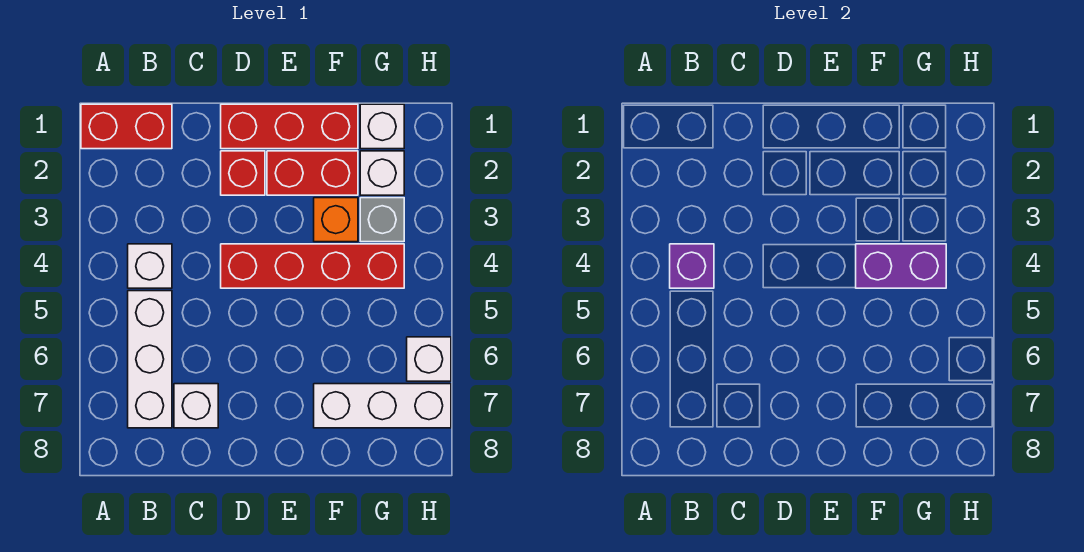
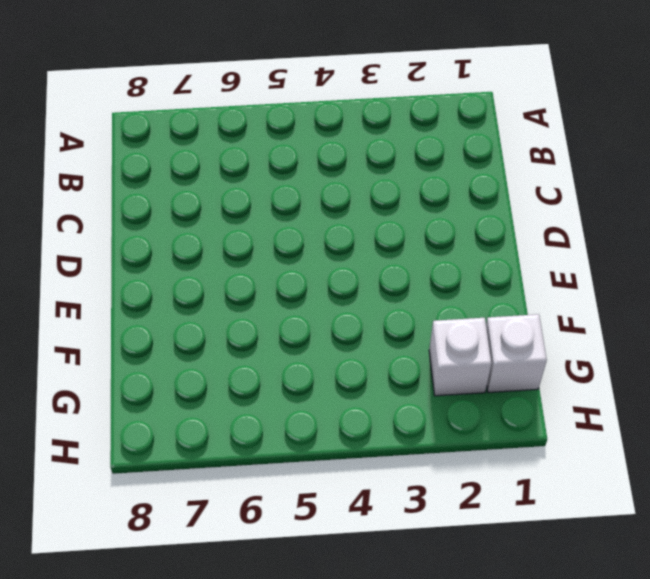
none -> red 1x2 brick [81,104,172,149]
none -> white 1x1 brick [128,244,172,288]
none -> white 1x3 brick [128,291,172,428]

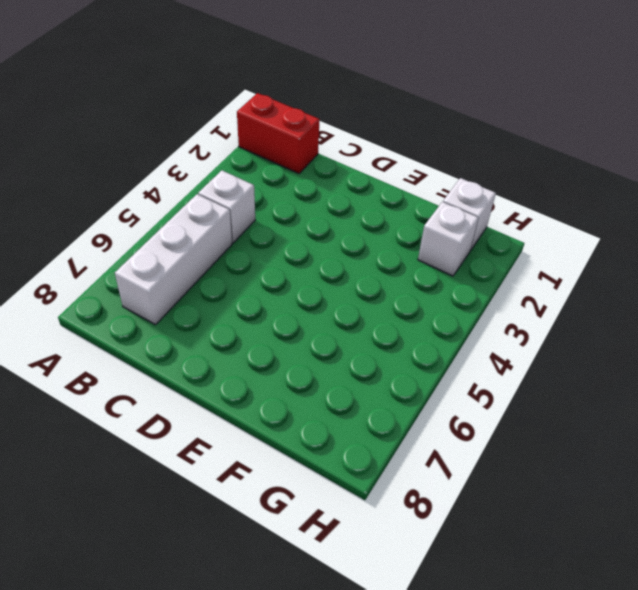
none -> white 1x1 brick [174,384,218,428]
none -> red 1x3 brick [221,104,358,149]
none -> red 1x1 brick [221,151,265,195]

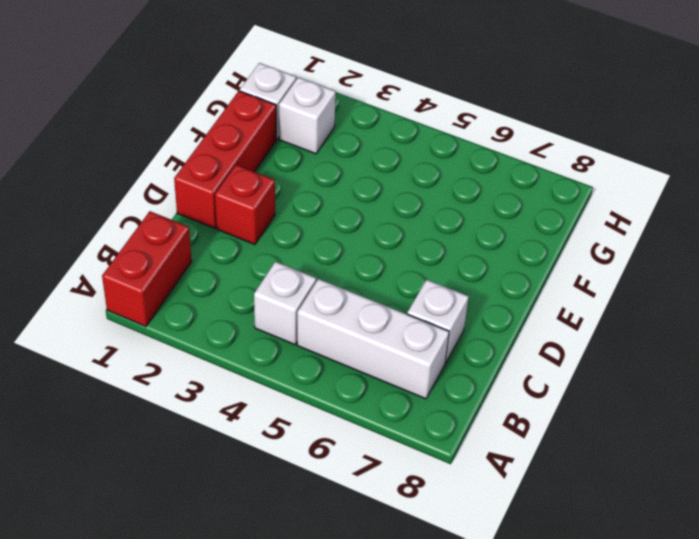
none -> red 1x4 brick [221,244,404,288]
none -> red 1x2 brick [267,151,358,195]
none -> orange 1x1 brick [314,198,358,242]

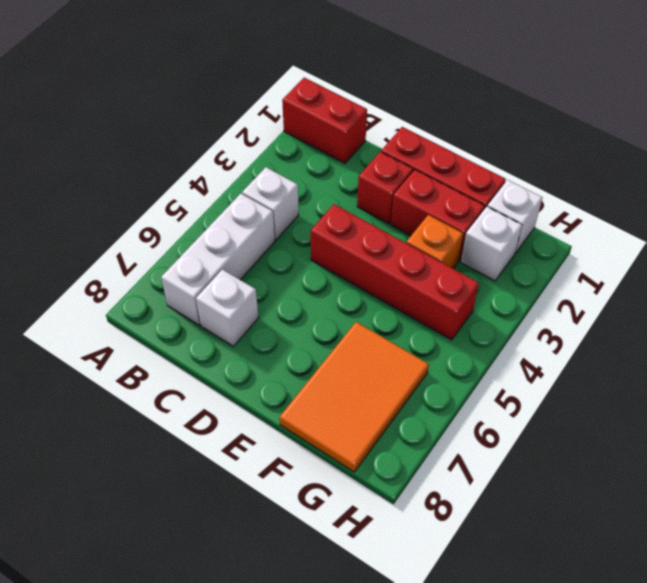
orange 2x3 tile [280,322,429,472] -> white 1x3 brick [314,384,451,428]
none -> grey 1x1 brick [360,198,404,242]
none -> white 1x1 brick [407,337,451,381]
none -> purple 1x1 brick [670,244,714,288]

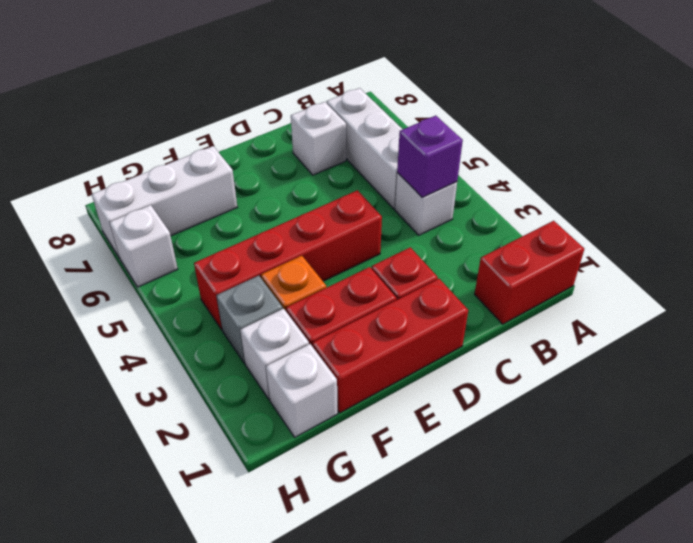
none -> purple 1x2 brick [856,244,946,288]

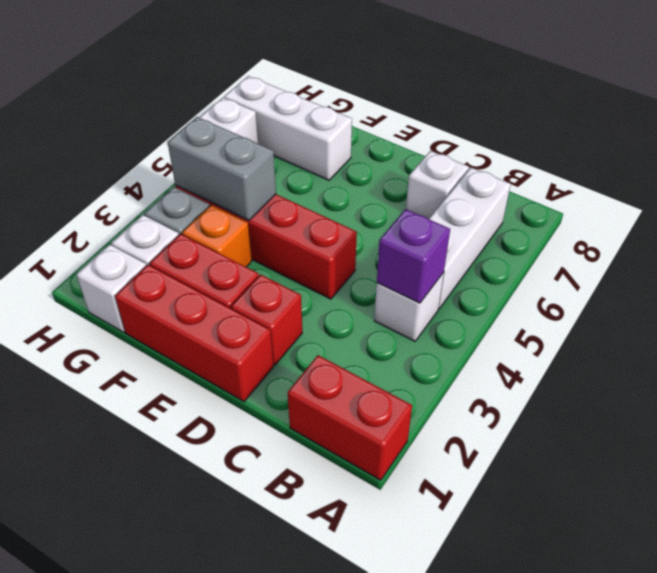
grey 1x2 brick [168,117,276,220] -> purple 1x2 brick [856,244,946,288]

